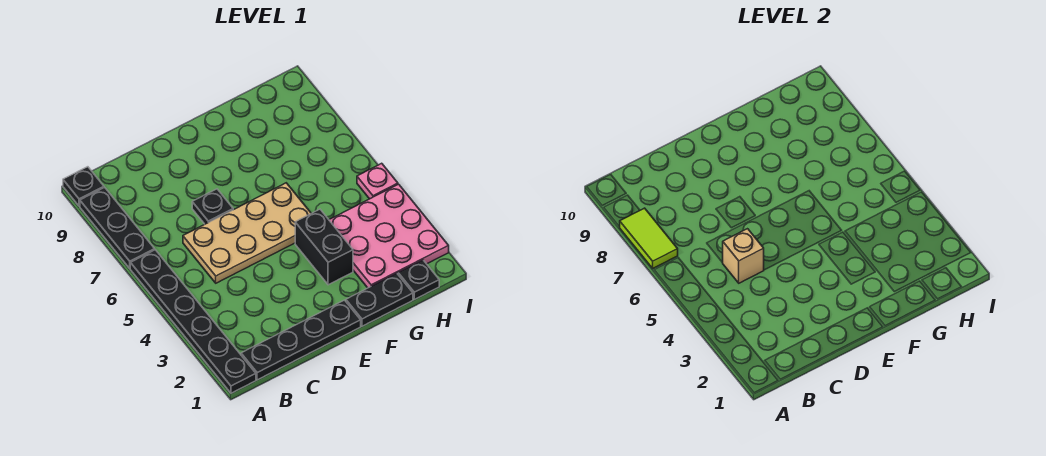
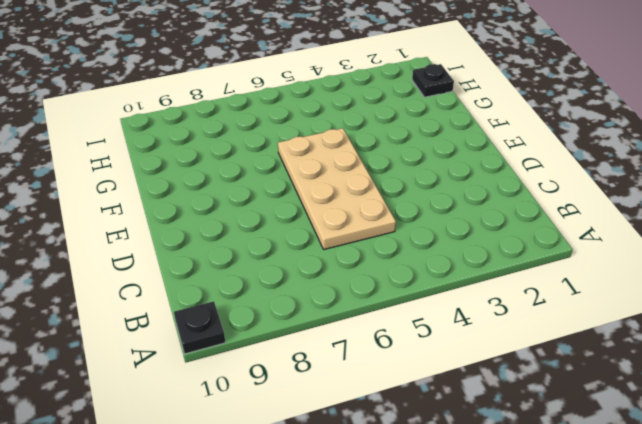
none -> black 1x6 plate [130,250,256,393]
none -> black 1x3 plate [80,187,155,268]
none -> black 1x4 plate [241,300,361,380]

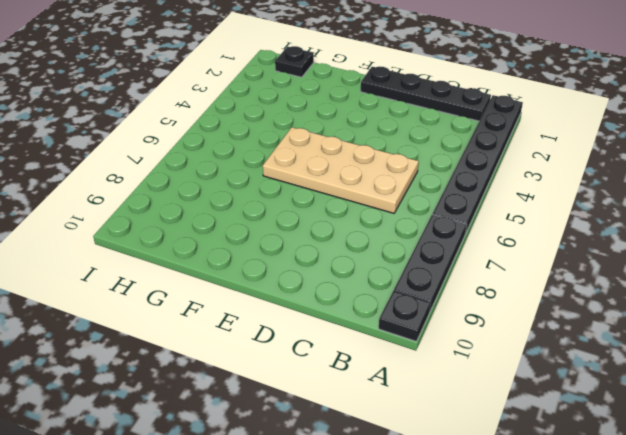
none -> black 1x1 plate [192,189,233,224]
none -> black 1x2 plate [346,273,413,326]
none -> black 1x2 brick [295,209,353,285]

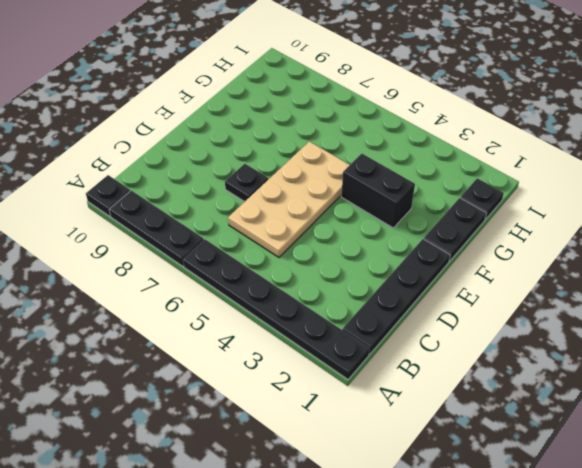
none -> pink 3x3 plate [329,184,449,288]
none -> pink 1x1 plate [357,163,398,199]
none -> lime 1x2 tile [620,208,678,268]

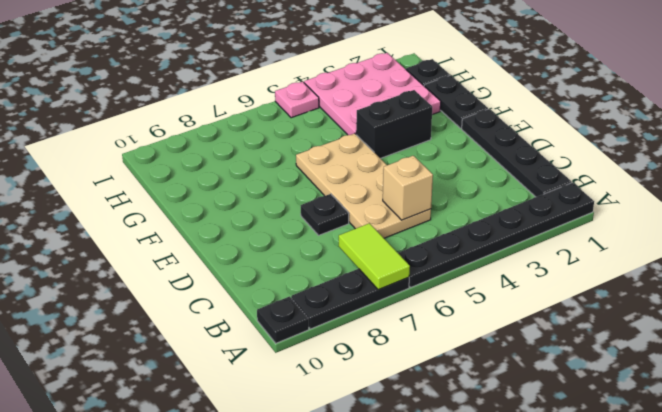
lime 1x2 tile [339,223,410,290] -> lime 1x2 tile turned to [620,208,678,268]

